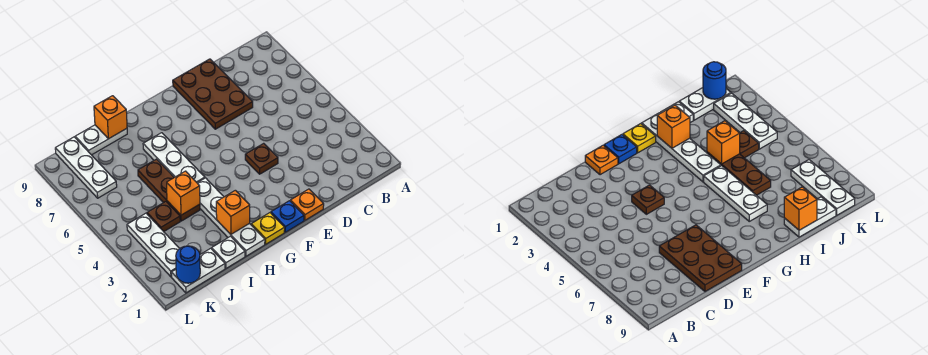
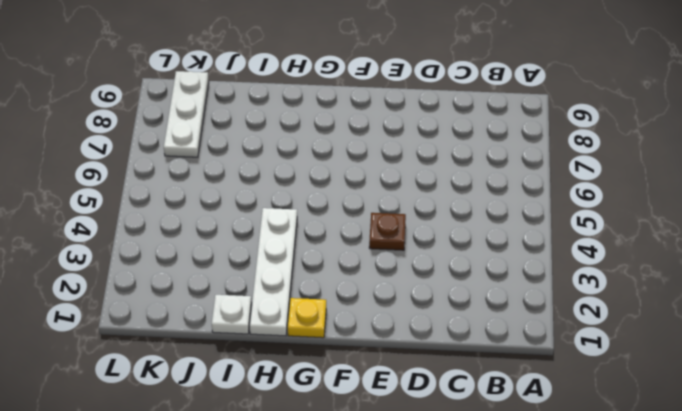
none -> brown 2x3 plate [173,59,253,129]
none -> orange 1x1 plate [291,189,324,220]
none -> blue 1x1 plate [271,201,304,232]

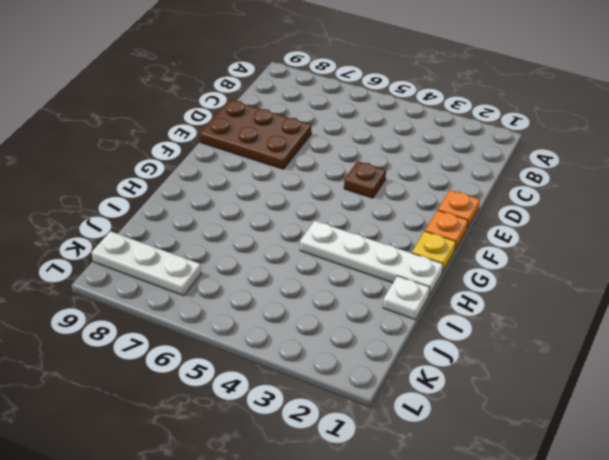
orange 1x1 plate [425,210,468,250] -> blue 1x1 plate [271,201,304,232]
none -> white 1x3 plate [143,133,205,183]
none -> brown 1x3 plate [138,159,200,221]
none -> white 1x2 plate [75,125,127,155]

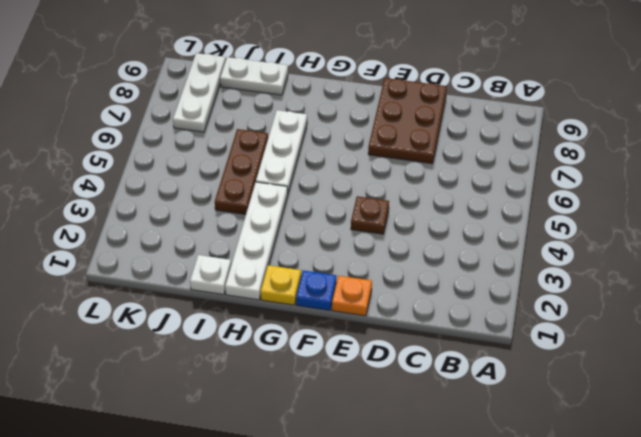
none -> white 1x2 plate [171,248,225,293]
none -> brown 1x1 plate [147,202,180,232]
none -> white 1x3 plate [127,213,180,277]

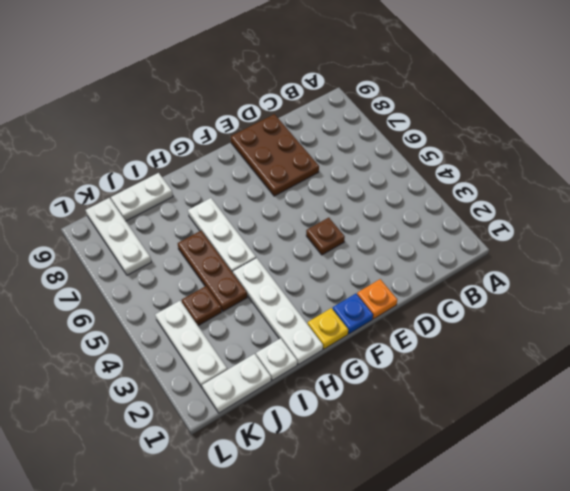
none -> orange 1x1 brick [216,190,250,234]
none -> orange 1x1 brick [167,171,200,215]
none -> orange 1x1 brick [94,96,127,139]

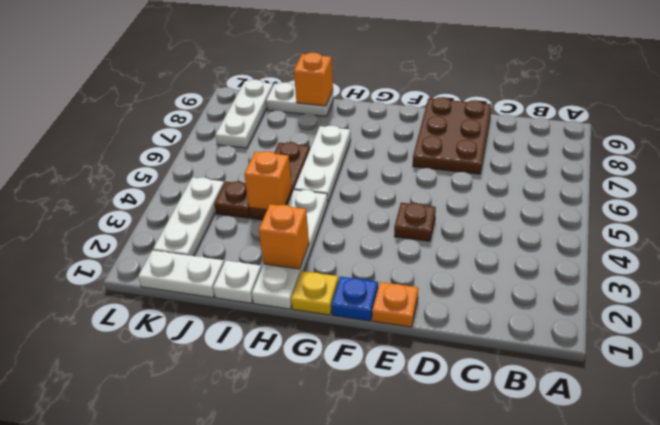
none -> blue 1x1 round brick [176,246,200,283]

